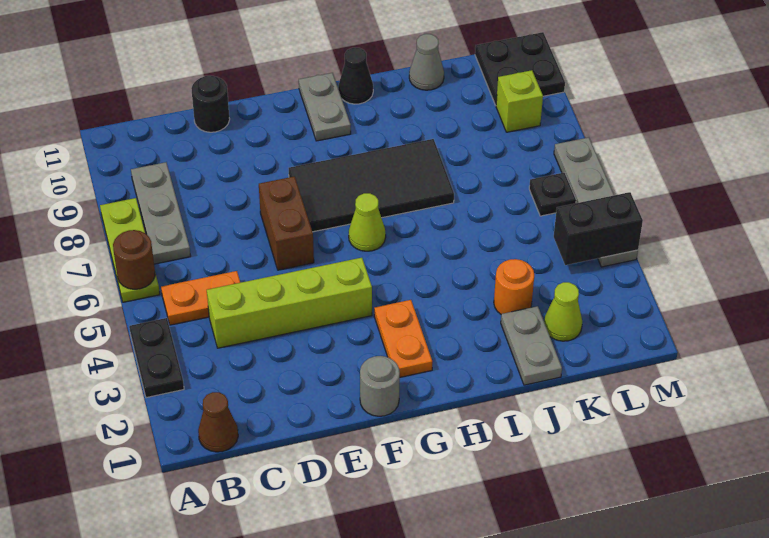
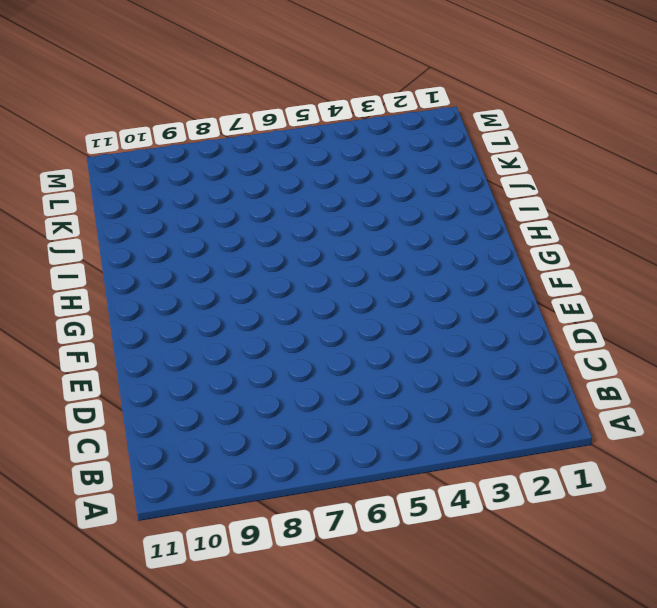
none -> black 1x2 plate [129,318,184,398]
none -> lime 1x3 plate [100,198,160,302]
none -> brown 1x1 cone [198,392,238,452]

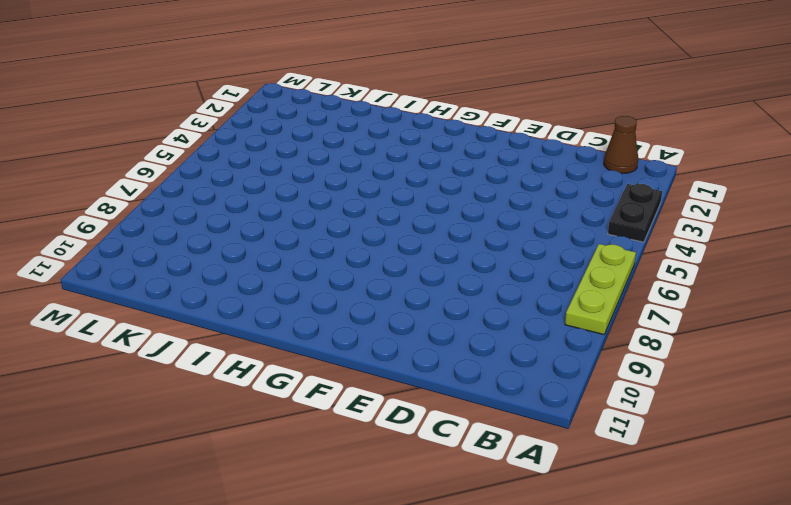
none -> orange 1x2 plate [161,271,240,325]
none -> grey 1x3 plate [131,162,191,264]
none -> lime 1x4 brick [207,258,372,348]

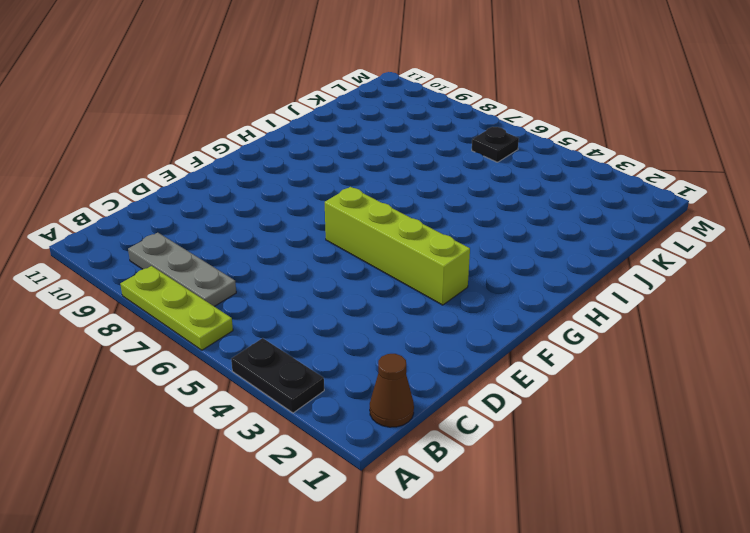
lime 1x4 brick [325,187,470,305] -> lime 1x4 brick turned to [207,258,372,348]
none -> orange 1x2 plate [161,271,240,325]
none -> black 1x1 round brick [191,76,230,132]
none -> brown 1x2 brick [259,176,314,270]

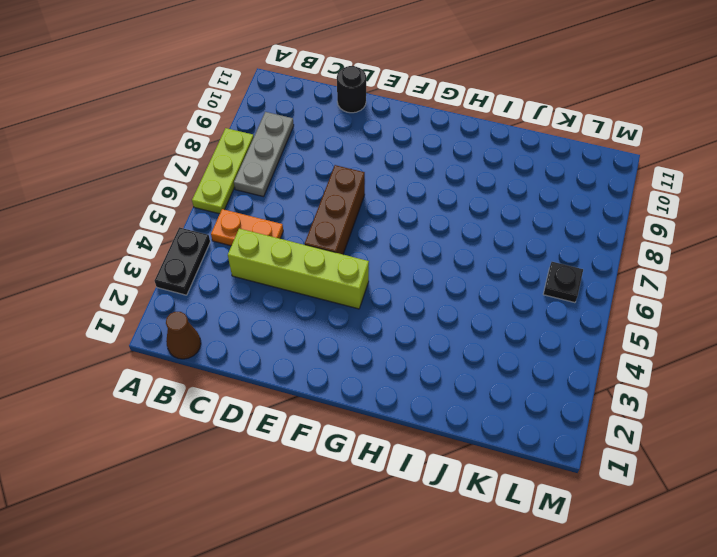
brown 1x3 brick [305,165,365,254] -> brown 1x2 brick [259,176,314,270]
none -> grey 1x1 round brick [360,356,400,416]
none -> black 2x4 tile [289,139,454,232]
none -> orange 1x2 plate [374,300,432,377]

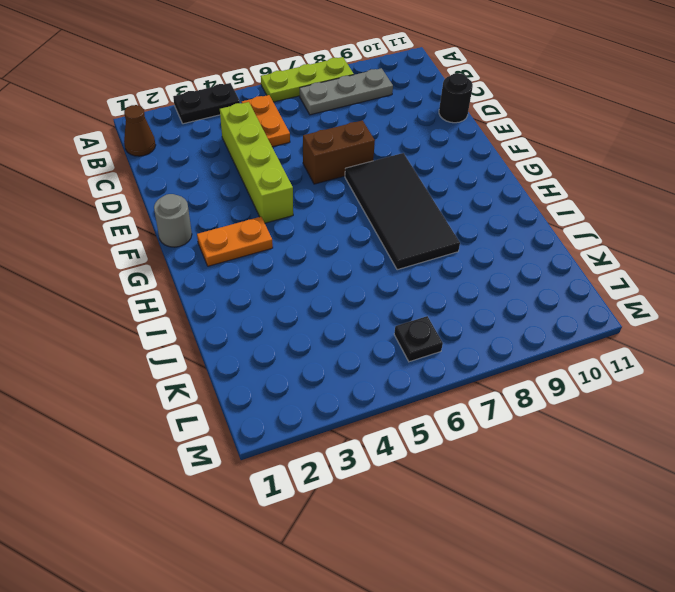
none -> lime 1x1 cone [349,193,386,251]
none -> grey 1x2 plate [299,73,351,141]
none -> black 1x1 cone [338,48,373,104]

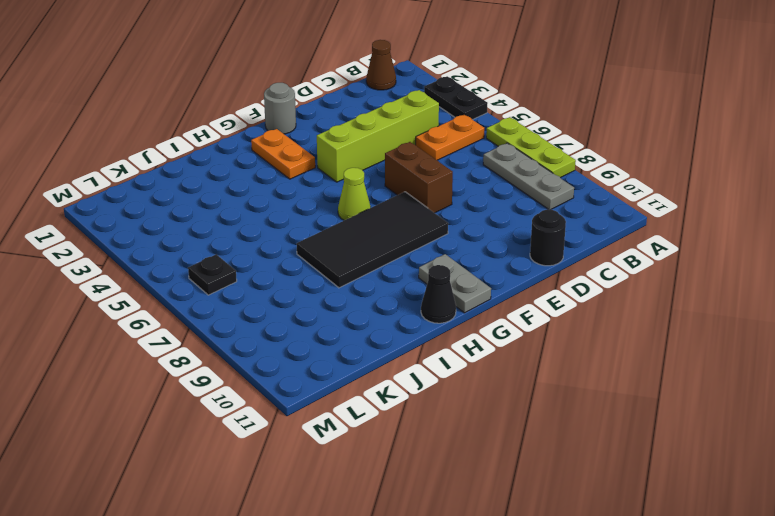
none -> grey 1x2 plate [501,306,562,385]
none -> orange 1x1 round brick [494,259,534,314]
none -> grey 1x1 cone [409,34,444,90]

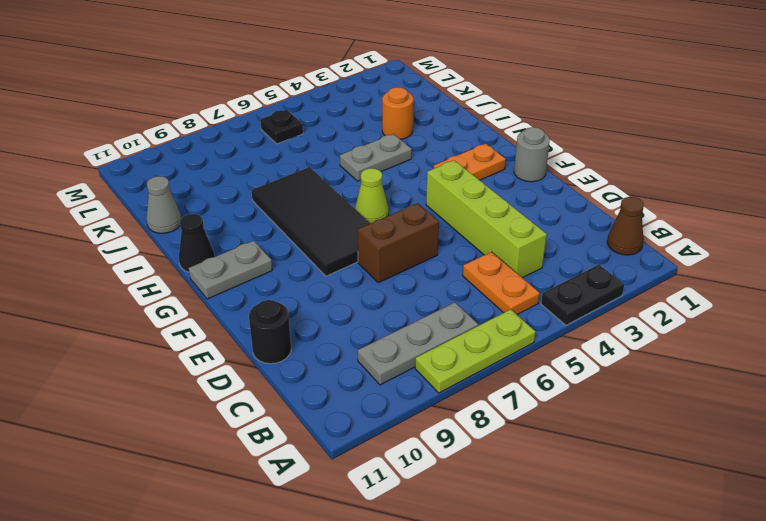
grey 1x2 plate [340,134,412,181] -> grey 1x2 plate moved to [501,306,562,385]
none -> lime 1x1 cone [544,282,582,341]
none -> lime 1x1 brick [496,70,543,132]
none -> black 2x2 plate [475,32,565,105]

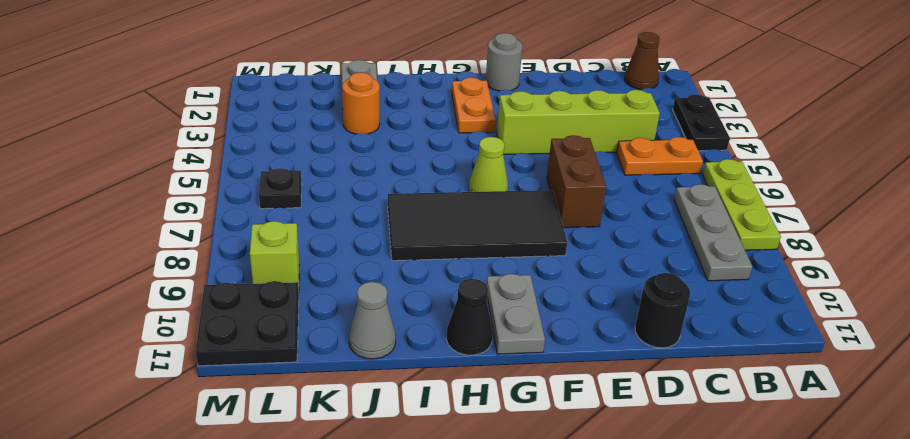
none -> lime 1x1 cone [544,282,582,341]
none -> grey 1x4 plate [554,137,638,267]
none -> brown 1x1 round brick [113,230,155,289]

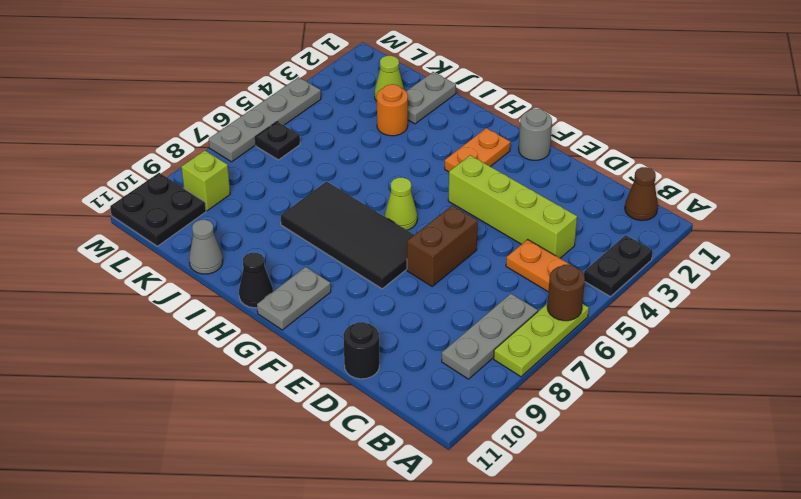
none -> black 1x2 brick [554,192,643,265]

